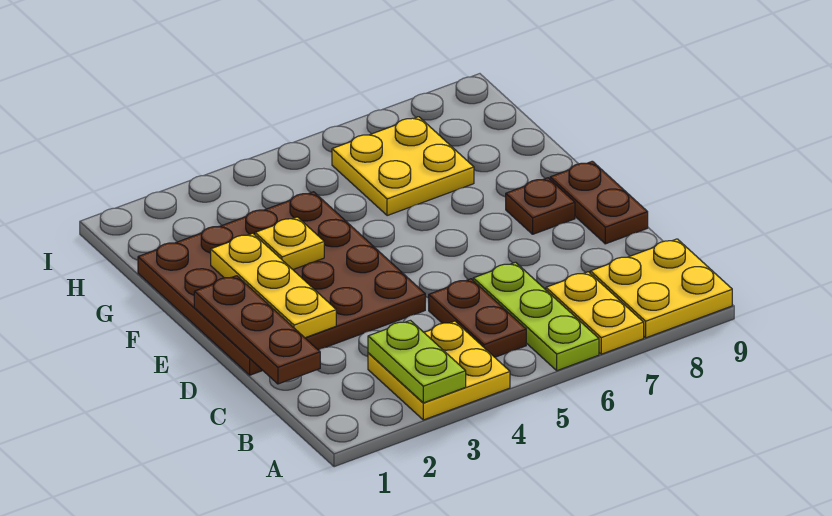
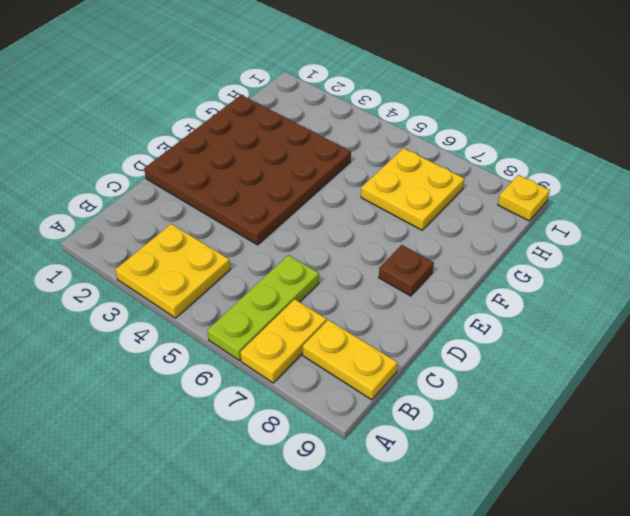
yellow 1x2 plate [303,320,398,400] -> yellow 2x2 plate [590,239,732,338]
yellow 1x1 plate [498,175,550,221] -> yellow 1x1 plate moved to [255,217,324,269]
none -> brown 1x2 plate [429,279,526,357]
none -> brown 1x2 plate [550,161,648,244]
none -> lime 1x2 plate [368,320,466,403]

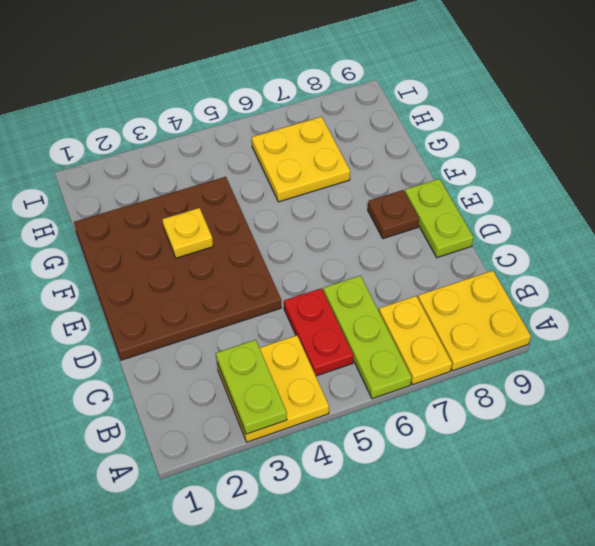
red 1x2 plate [284,288,353,376] -> brown 1x2 plate [429,279,526,357]
lime 1x2 plate [405,179,474,258] -> brown 1x2 plate [550,161,648,244]
none -> brown 1x3 plate [194,276,320,384]
none -> yellow 1x3 plate [211,233,336,338]

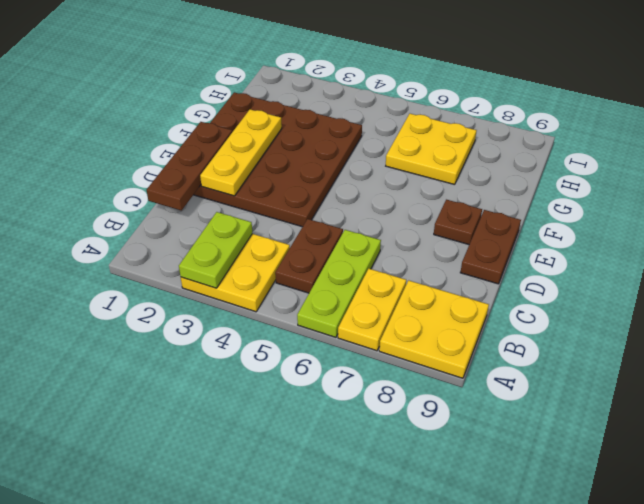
none -> yellow 1x1 plate [255,217,324,269]

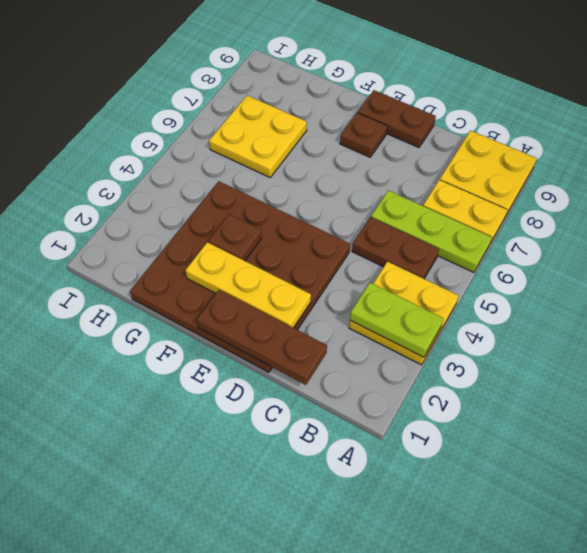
brown 1x1 plate [208,214,262,261] -> yellow 1x1 plate [255,217,324,269]

